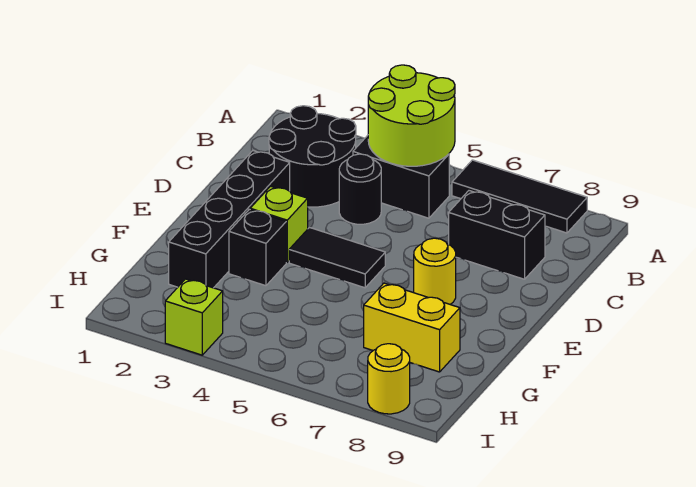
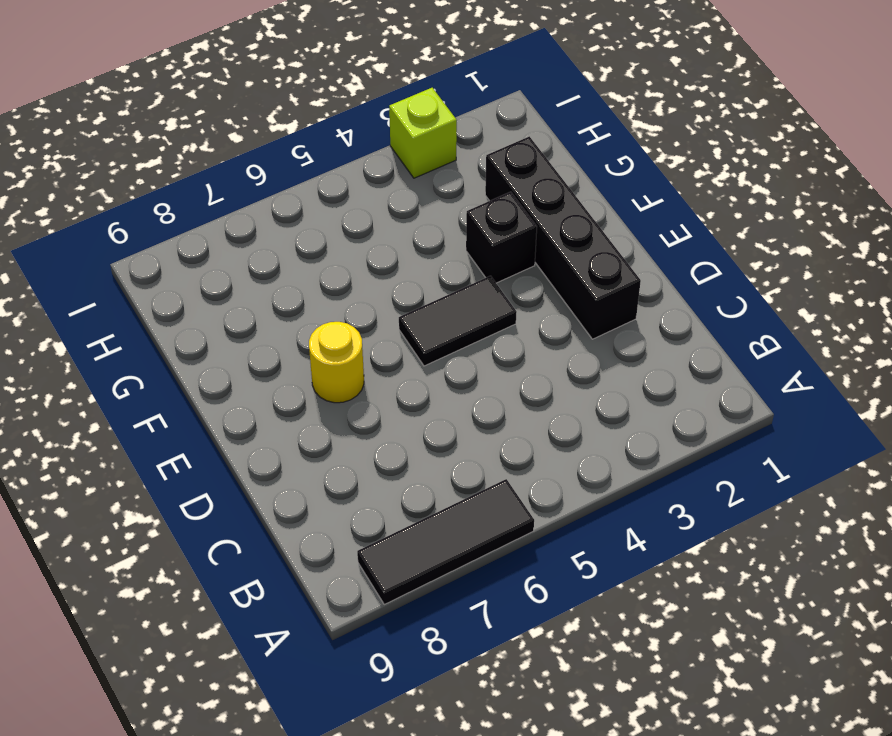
none -> black 2x2 round brick [269,106,356,207]
none -> black 1x2 brick [353,135,449,218]
none -> black 1x1 round brick [339,154,381,224]

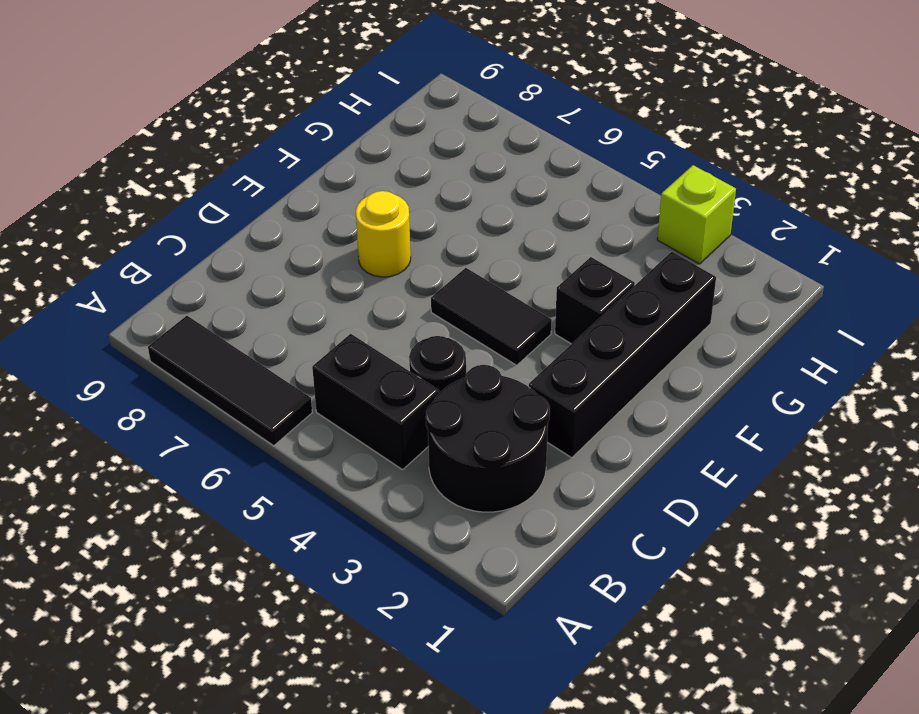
none -> black 1x2 brick [449,191,545,279]
none -> lime 1x1 brick [250,186,308,262]
none -> yellow 1x2 brick [364,283,460,372]

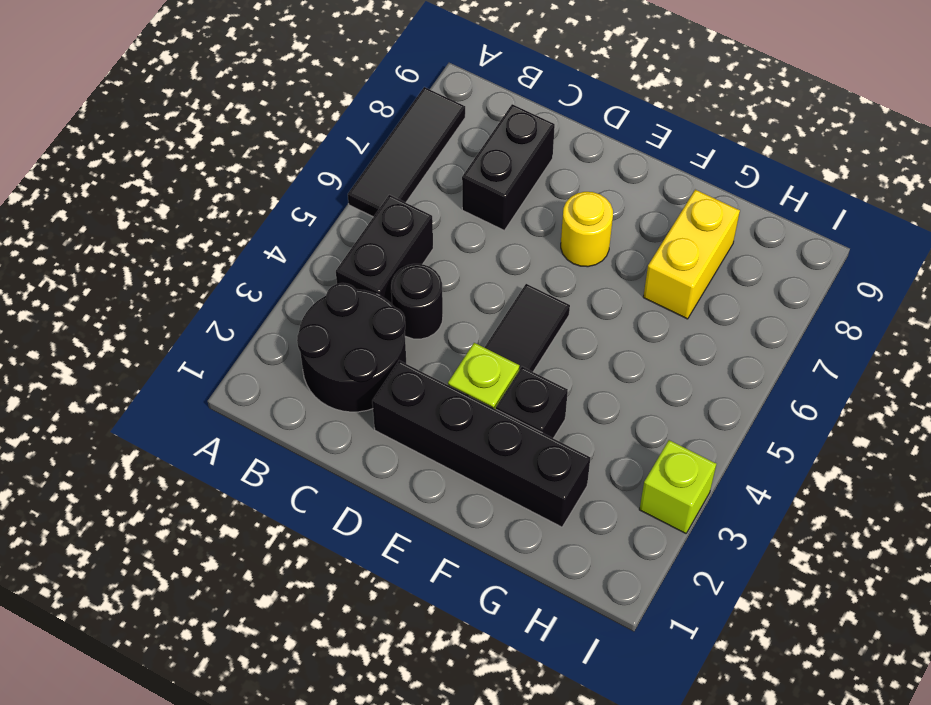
none -> yellow 1x1 round brick [368,344,410,414]
none -> lime 2x2 round brick [368,65,455,166]

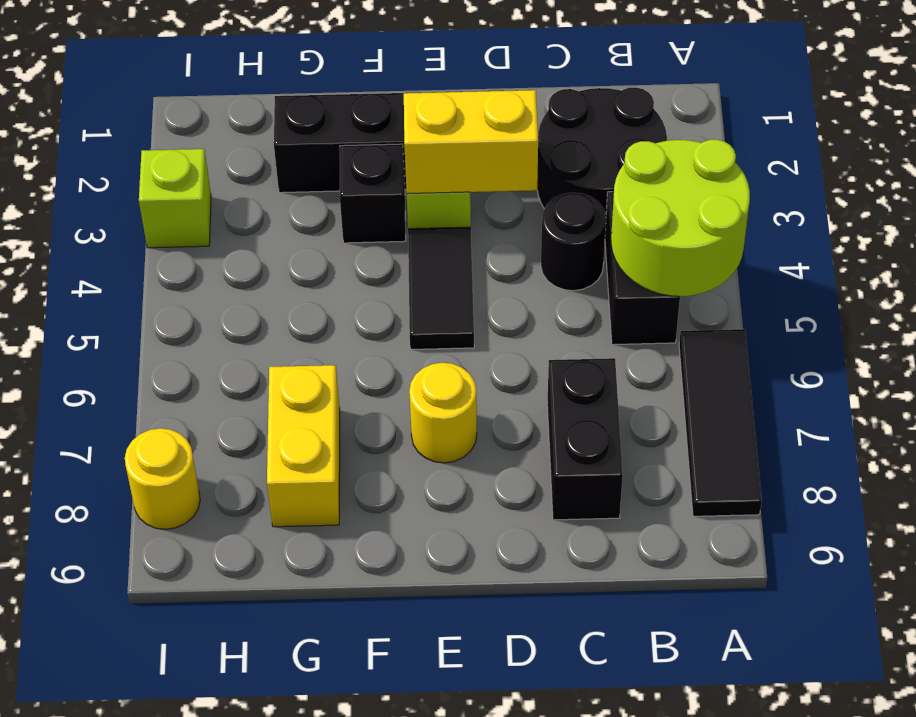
yellow 1x2 brick [404,90,538,194] -> none

